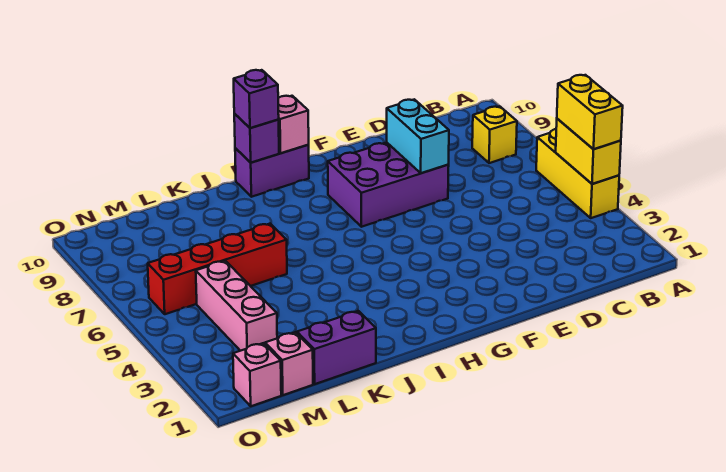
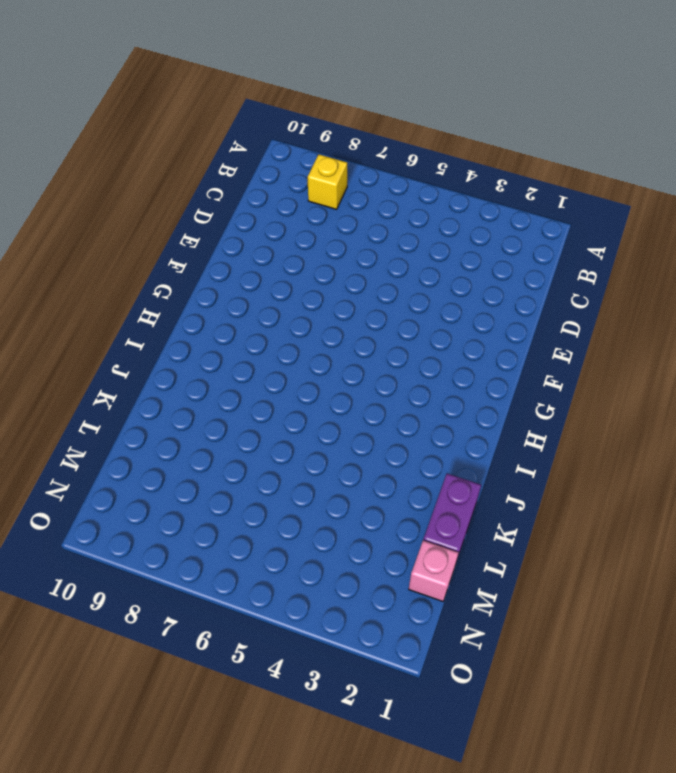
none -> yellow 1x3 brick [536,129,619,218]
none -> purple 2x3 brick [328,142,449,227]
none -> purple 1x2 brick [235,145,309,197]

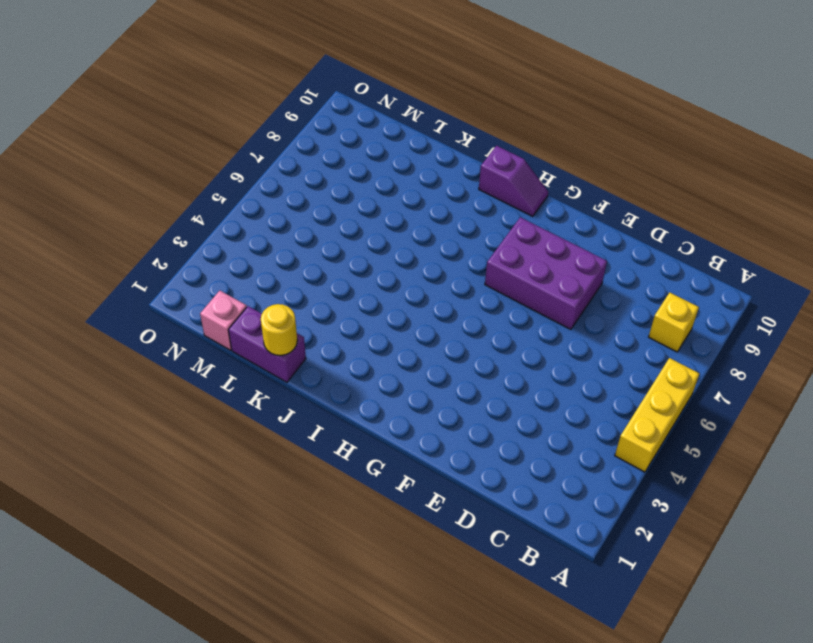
purple 1x2 slope [479,146,548,216] -> purple 1x2 brick [235,145,309,197]
yellow 1x1 round brick [261,304,297,355] -> none
none -> red 1x4 brick [148,224,287,314]
none -> pink 1x3 brick [196,261,277,351]
none -> pink 1x1 brick [233,343,281,406]

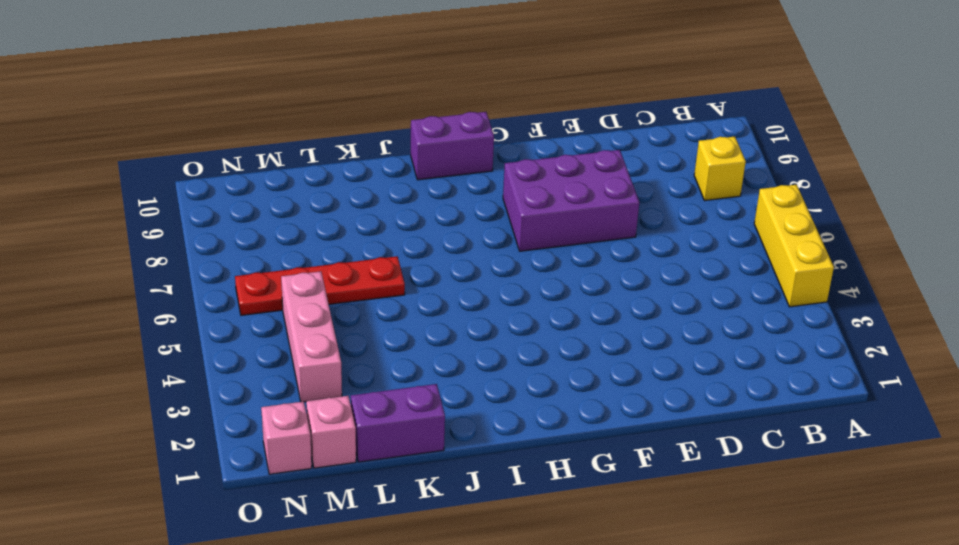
red 1x4 plate [235,256,405,315] -> red 1x4 brick [148,224,287,314]
none -> yellow 1x2 brick [556,119,621,184]
none -> cyan 1x2 brick [387,99,449,173]
none -> pink 1x1 brick [278,96,309,153]

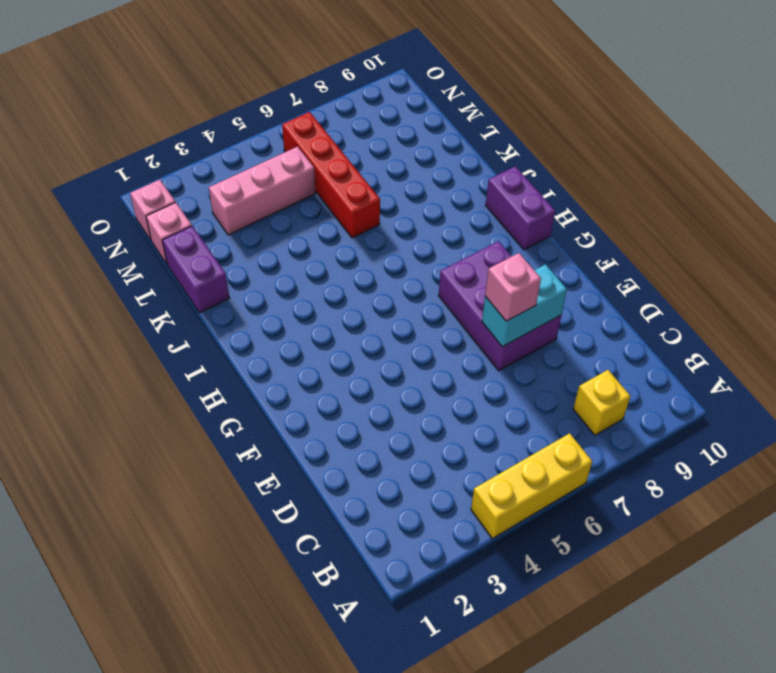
pink 1x1 brick [485,253,541,321] -> pink 1x1 brick moved to [278,96,309,153]
none -> yellow 1x2 brick [556,119,621,184]
none -> purple 1x1 brick [234,114,279,163]
none -> yellow 1x2 brick [557,75,623,149]

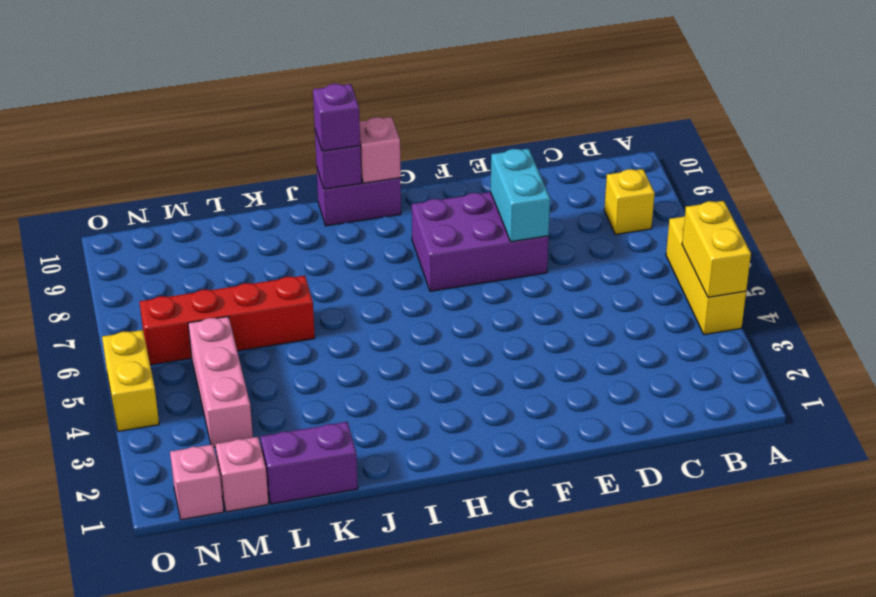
yellow 1x2 brick [102,330,159,431] -> yellow 1x2 brick moved to [557,75,623,149]

